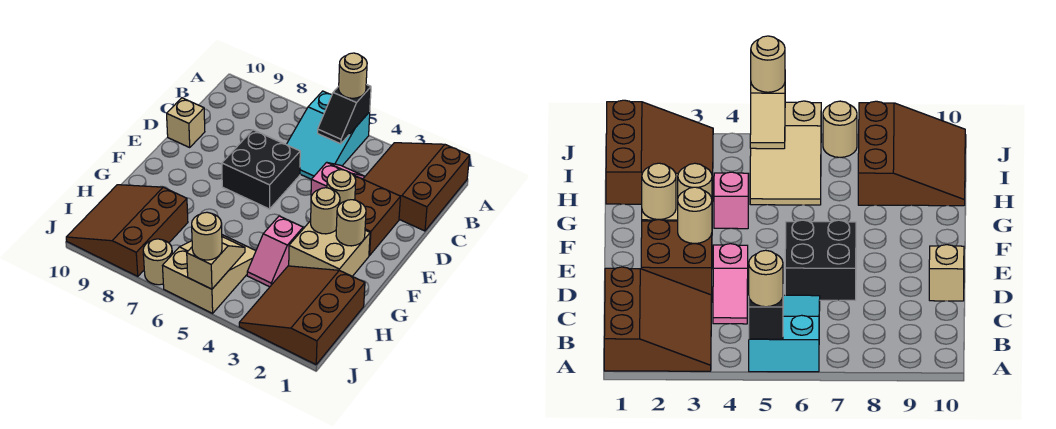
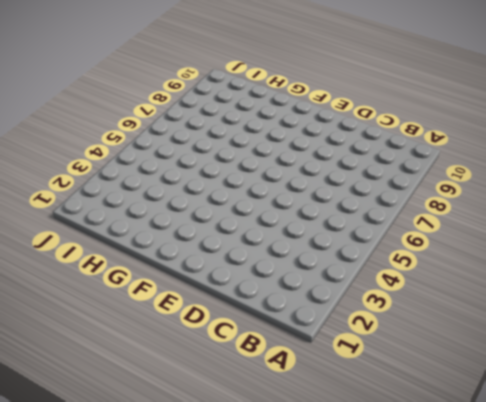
none -> brown 3x3 slope [363,143,470,231]
none -> cyan 2x3 slope [286,91,370,179]
none -> pink 1x2 slope [311,162,364,196]

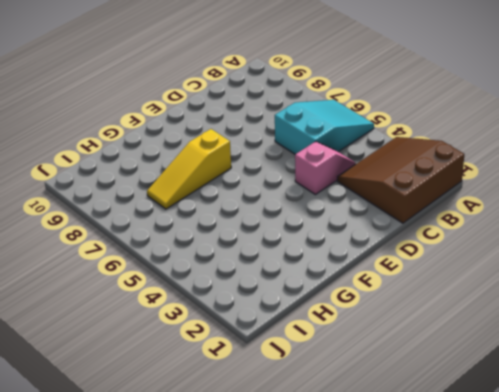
cyan 2x3 slope [275,100,374,154] -> cyan 2x3 slope turned to [286,91,370,179]
yellow 1x3 slope [147,129,231,209] -> none
none -> brown 2x2 brick [353,175,400,256]
none -> black 2x2 brick [222,130,300,209]
none -> tan 1x1 brick [167,98,205,147]

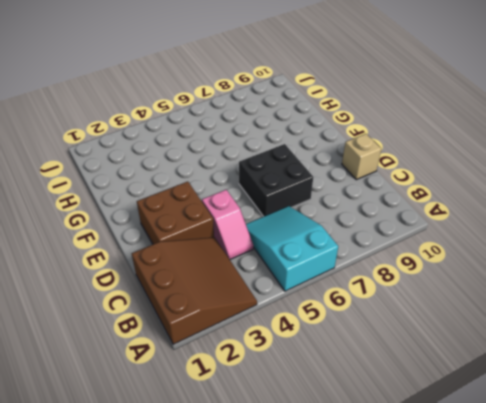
none -> tan 2x2 brick [289,221,370,276]
none -> pink 1x2 slope [247,216,303,287]
none -> brown 3x3 slope [239,266,365,364]

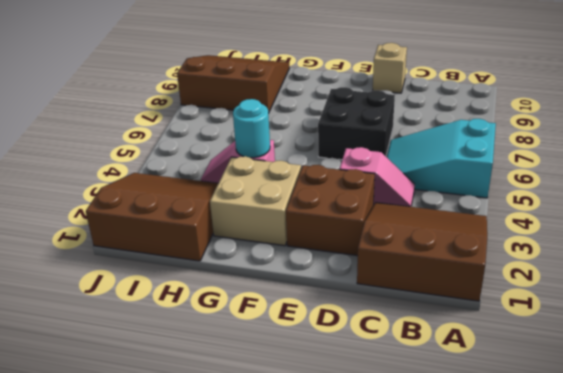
cyan 1x1 round brick [233,99,270,158] -> none
none -> tan 2x3 slope [162,235,256,313]
none -> tan 1x1 round brick [143,239,172,285]
none -> black 1x2 slope [318,84,371,144]

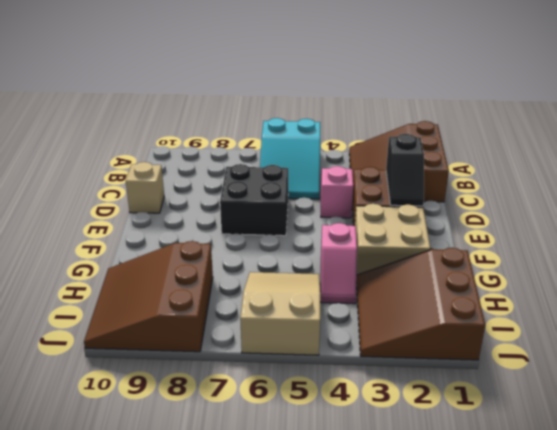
black 1x2 slope [386,134,424,206] -> black 1x2 slope moved to [318,84,371,144]
none -> tan 1x1 round brick [143,239,172,285]
none -> tan 1x1 round brick [327,170,356,204]
none -> tan 1x1 round brick [336,200,366,246]

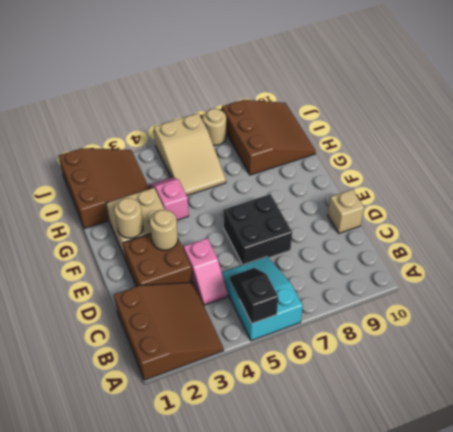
none -> tan 1x1 round brick [311,188,340,234]
none -> tan 1x2 slope [187,237,245,289]
none -> tan 1x1 round brick [339,53,367,98]

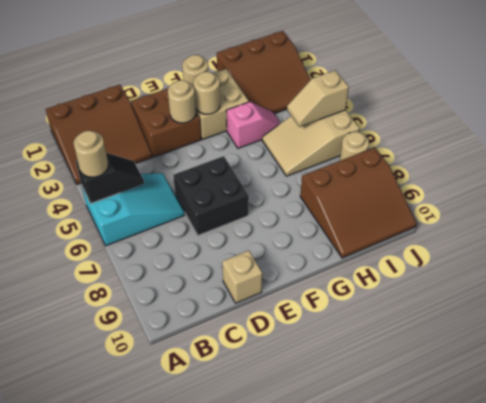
none -> pink 1x2 slope [311,162,364,196]
none -> tan 1x1 round brick [192,212,222,260]

